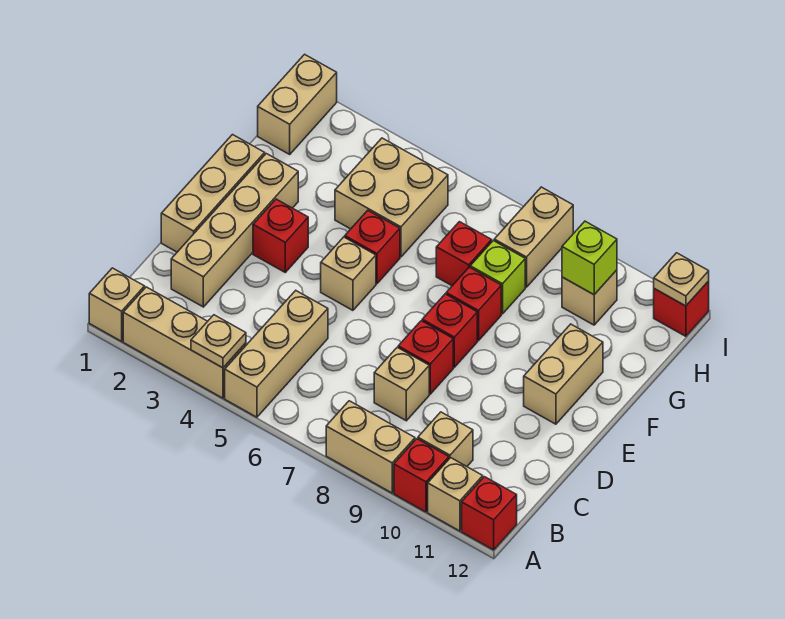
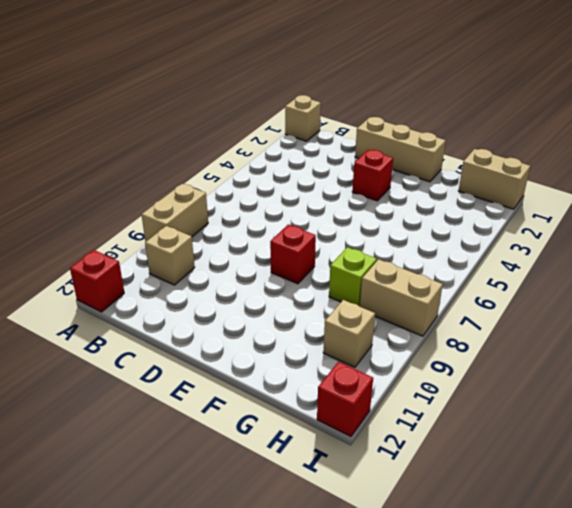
none -> tan 1x3 brick [123,287,246,398]
none -> tan 1x3 brick [225,291,328,417]
none -> red 1x1 brick [394,439,449,512]

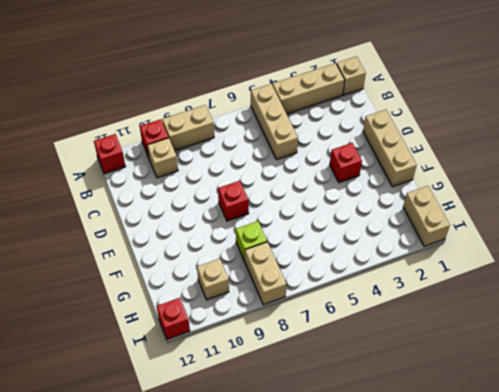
none -> tan 1x1 brick [428,458,483,531]
none -> tan 1x4 brick [171,154,298,307]
none -> tan 1x1 brick [374,347,429,421]

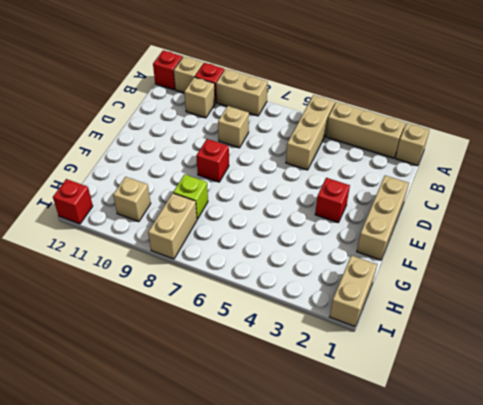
none -> tan 1x4 brick [171,154,298,307]
none -> red 1x1 brick [398,321,453,394]
none -> tan 1x1 brick [321,237,376,310]

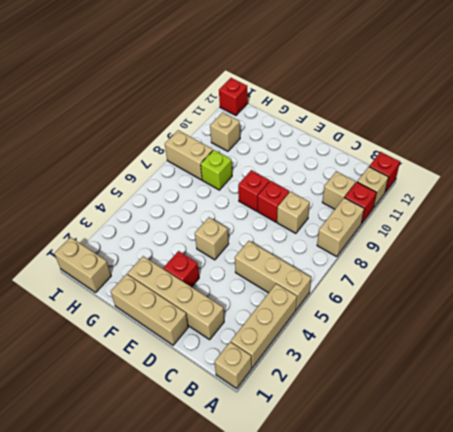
none -> tan 1x2 brick [524,324,603,424]
none -> red 1x1 brick [345,210,400,284]
none -> red 1x1 brick [446,267,501,341]

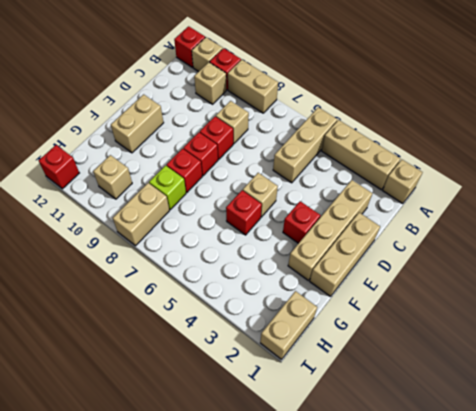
none -> tan 2x2 brick [335,138,448,257]
none -> red 1x1 brick [436,222,492,286]
none -> tan 1x1 plate [191,315,246,368]

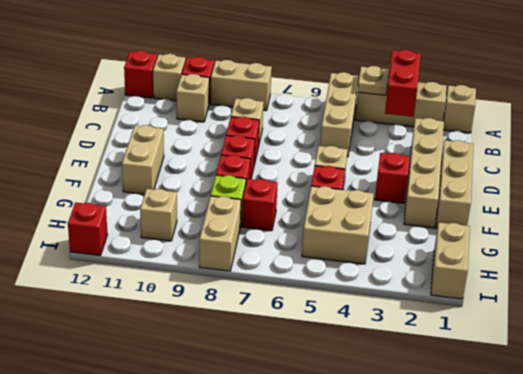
red 1x2 brick [385,50,421,117] -> none
none -> lime 1x1 brick [562,221,617,295]
none -> tan 1x1 plate [654,253,709,306]

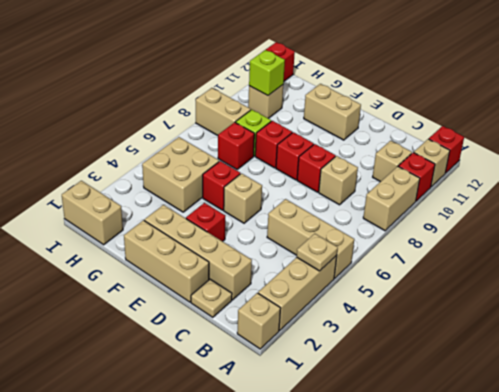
tan 1x1 plate [191,279,232,317] -> tan 1x1 plate moved to [654,253,709,306]

